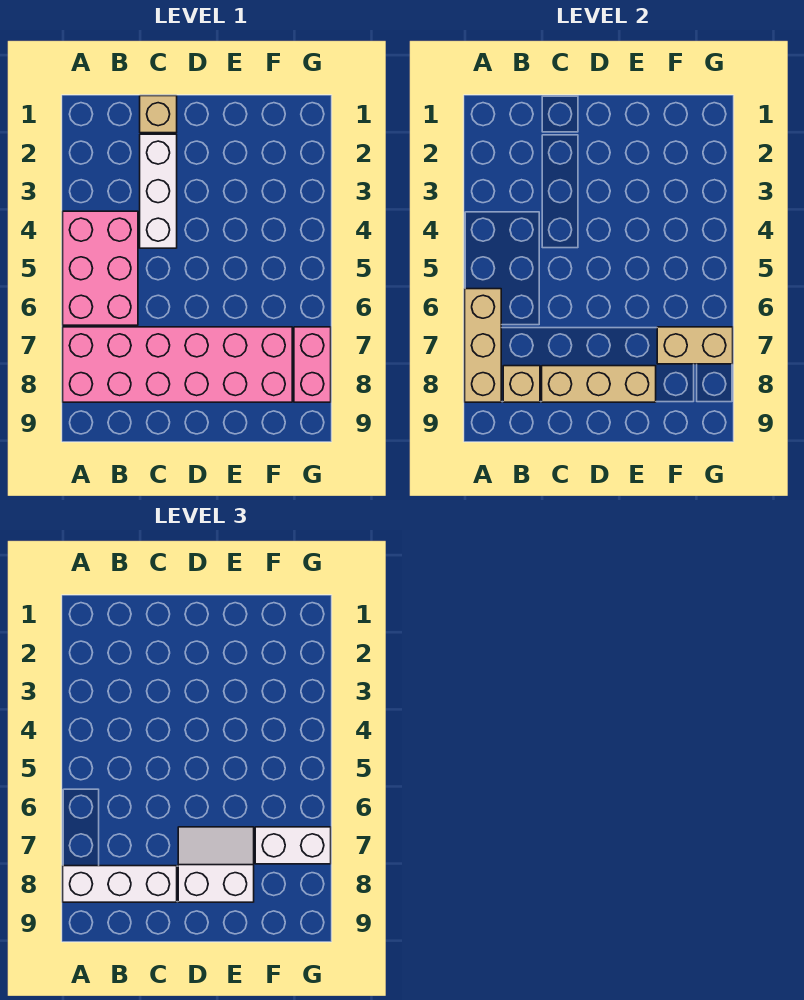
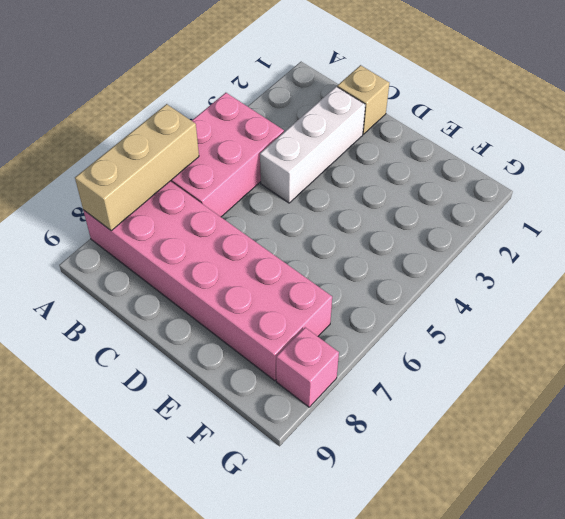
pink 1x1 brick [276,328,339,407] -> pink 1x2 brick [294,327,331,402]
none -> tan 1x1 brick [503,366,540,402]
none -> tan 1x3 brick [542,366,656,402]
none -> tan 1x2 brick [657,327,733,364]

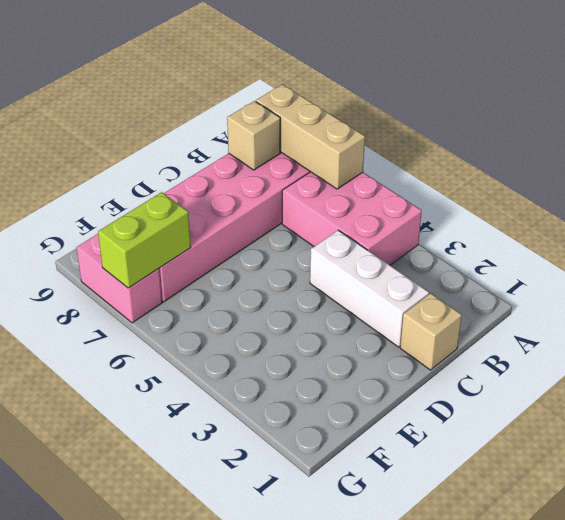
lime 1x2 brick [98,192,191,288] -> tan 1x2 brick [657,327,733,364]
none -> tan 1x3 brick [542,366,656,402]
none -> white 1x3 brick [63,866,177,902]
none -> white 2x2 slope [178,827,254,902]

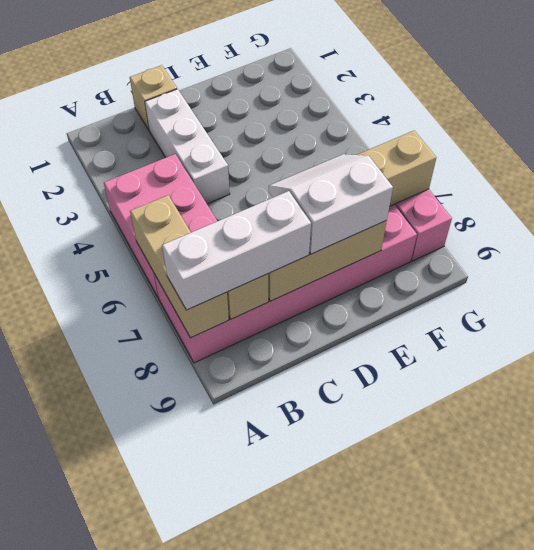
none -> white 1x2 brick [255,827,331,864]

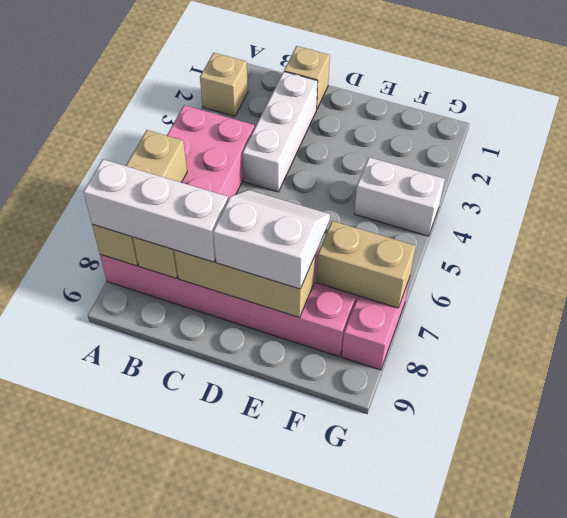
tan 1x1 brick [200,53,248,116] -> none
white 1x2 brick [354,157,445,236] -> white 1x2 brick moved to [255,827,331,864]

